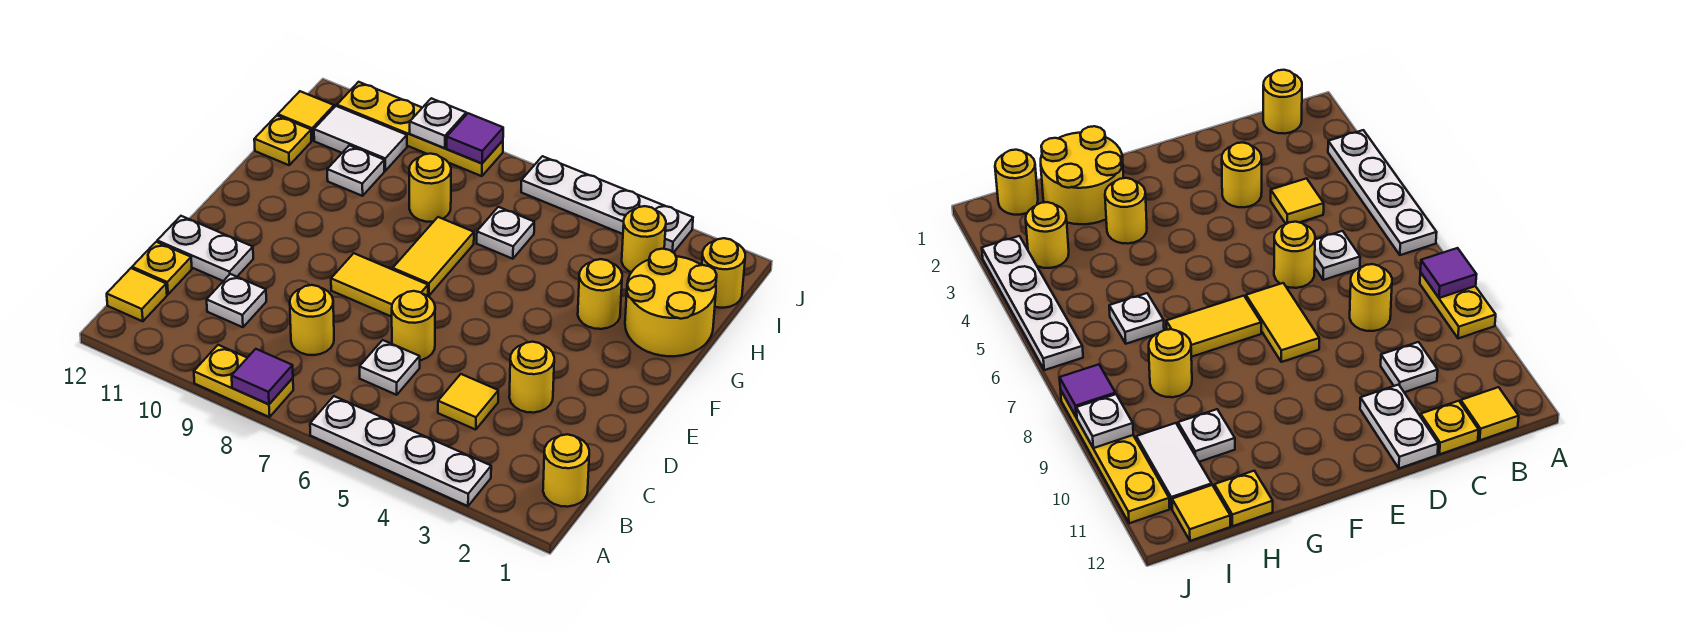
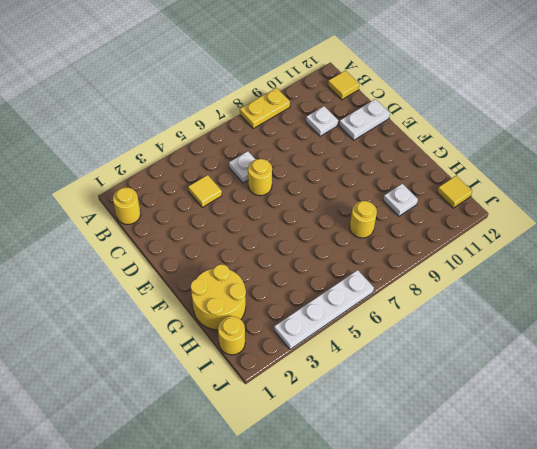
none -> white 1x4 plate [310,396,491,506]
none -> yellow 1x1 round brick [290,285,334,355]
none -> yellow 1x1 plate [132,242,192,294]

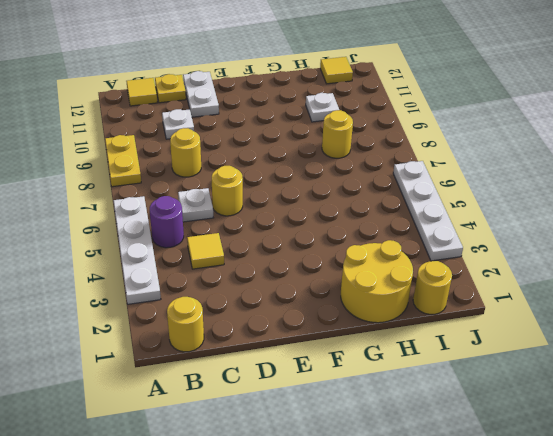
purple 1x1 round brick [150,196,184,248] -> none
none -> yellow 1x1 round brick [509,342,554,413]
none -> yellow 1x2 tile [331,253,428,317]
none -> yellow 1x2 tile [393,217,474,296]

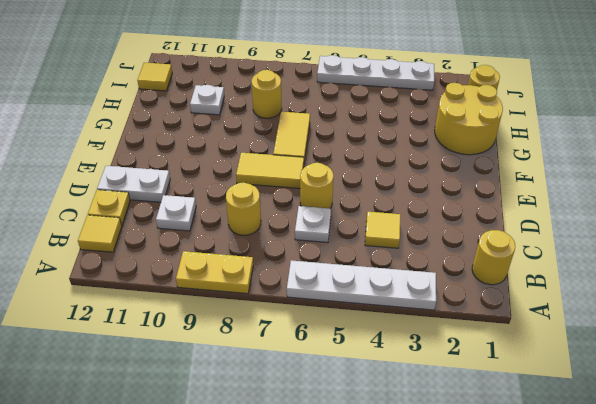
none -> yellow 1x1 round brick [509,342,554,413]
none -> yellow 1x1 round brick [578,259,622,329]
none -> white 1x1 plate [477,207,534,259]

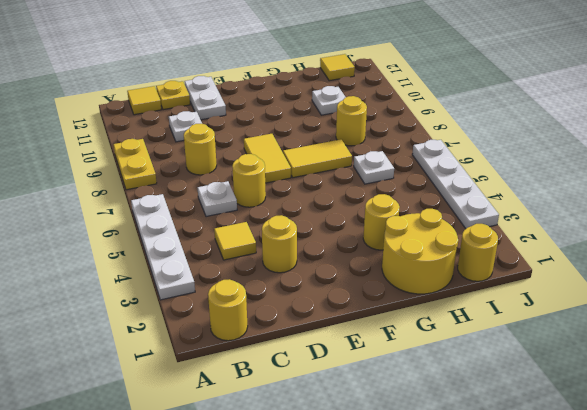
none -> yellow 1x1 plate [254,116,311,165]
none -> yellow 1x1 round brick [622,206,666,272]
none -> white 1x2 tile [314,106,407,171]

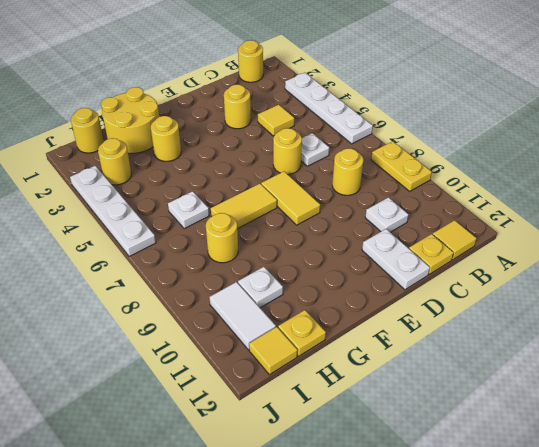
none -> yellow 1x4 plate [337,82,503,176]
none -> purple 1x1 tile [232,349,293,404]
none -> purple 1x1 tile [447,113,503,163]

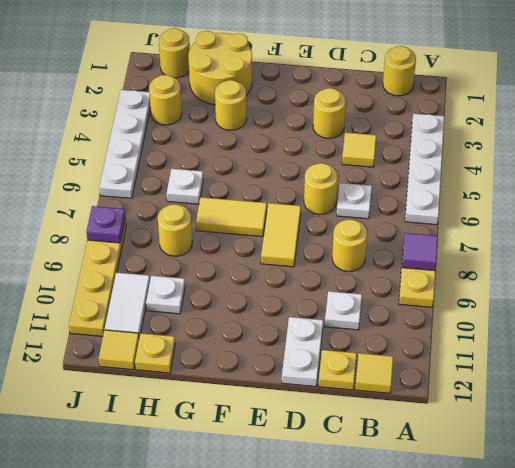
purple 1x1 plate [86,206,126,243] -> purple 1x1 tile [447,113,503,163]
none -> white 1x1 plate [410,98,466,148]

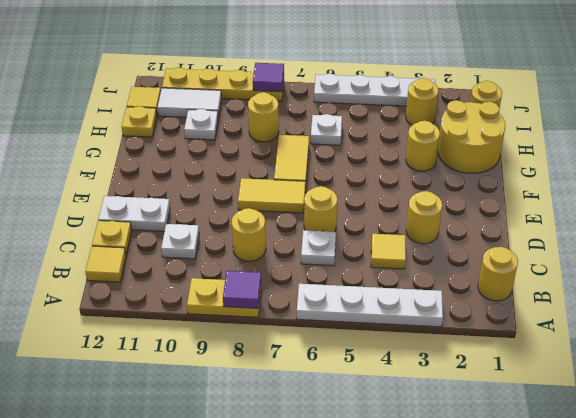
none -> white 1x1 plate [410,98,466,148]

